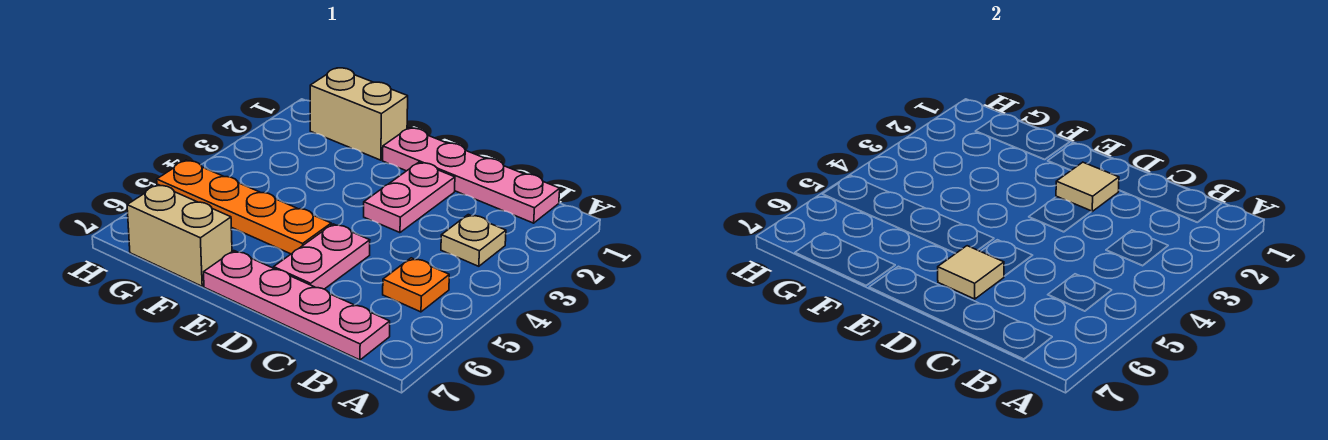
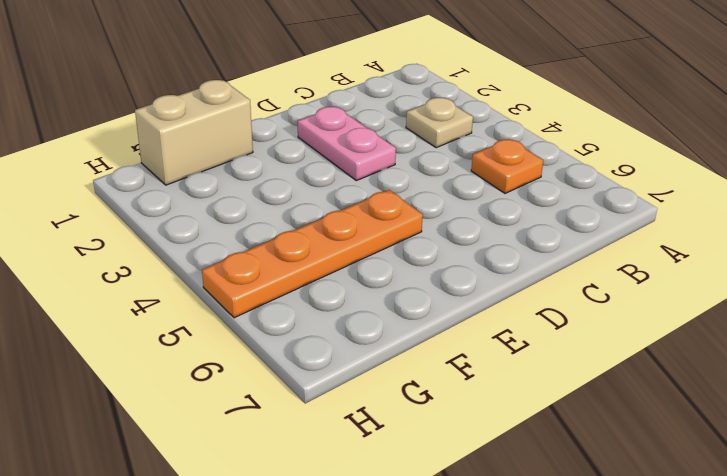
none -> pink 1x4 plate [383,128,560,223]
none -> pink 1x4 plate [204,251,390,360]

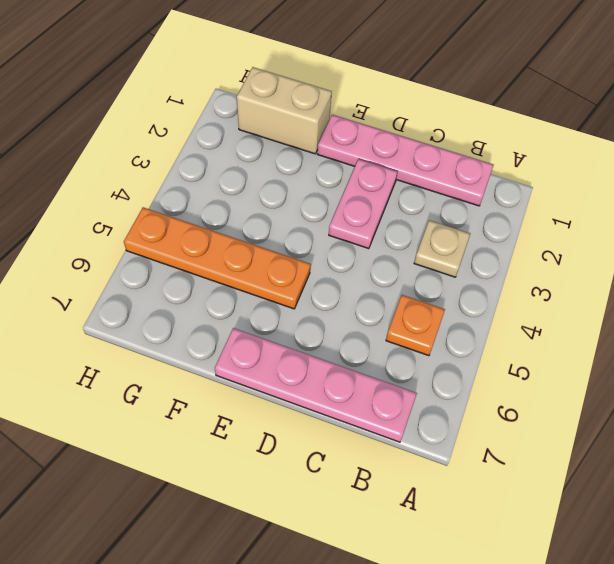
none -> pink 1x2 plate [274,224,370,289]
none -> tan 1x2 brick [127,185,232,286]

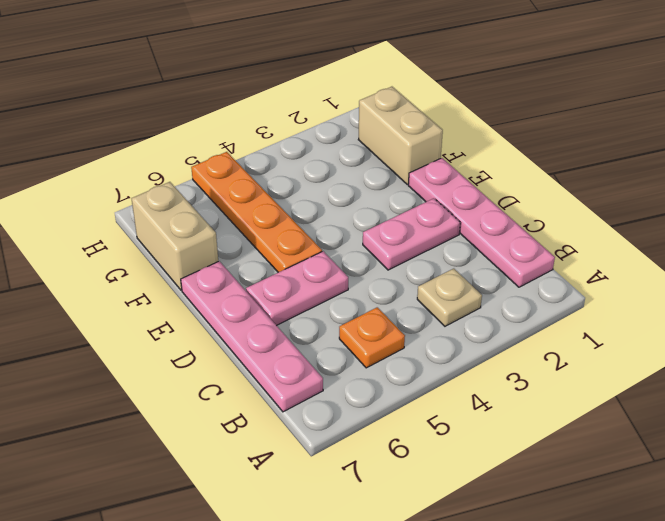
none -> tan 1x1 tile [1056,162,1119,211]
none -> tan 1x1 tile [938,246,1004,299]

